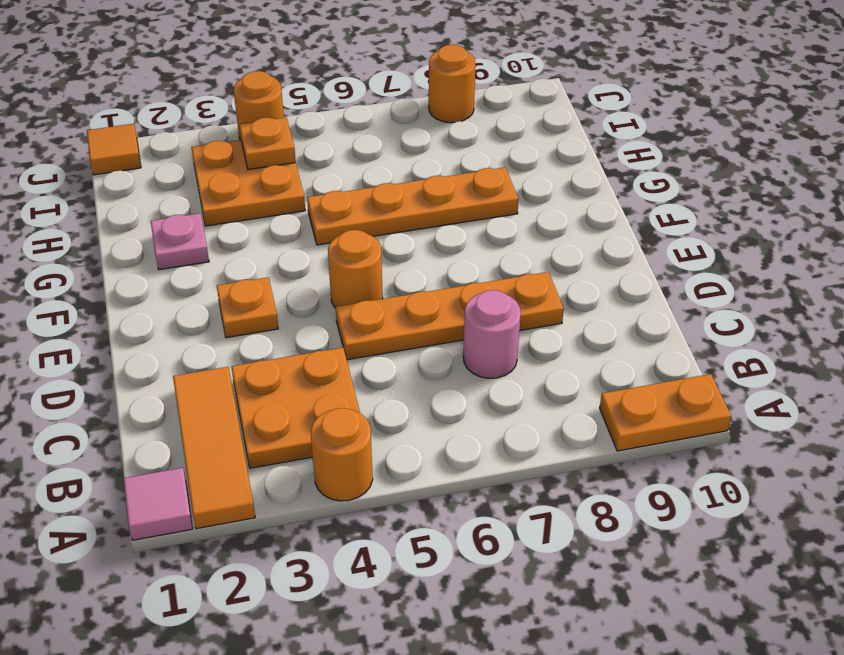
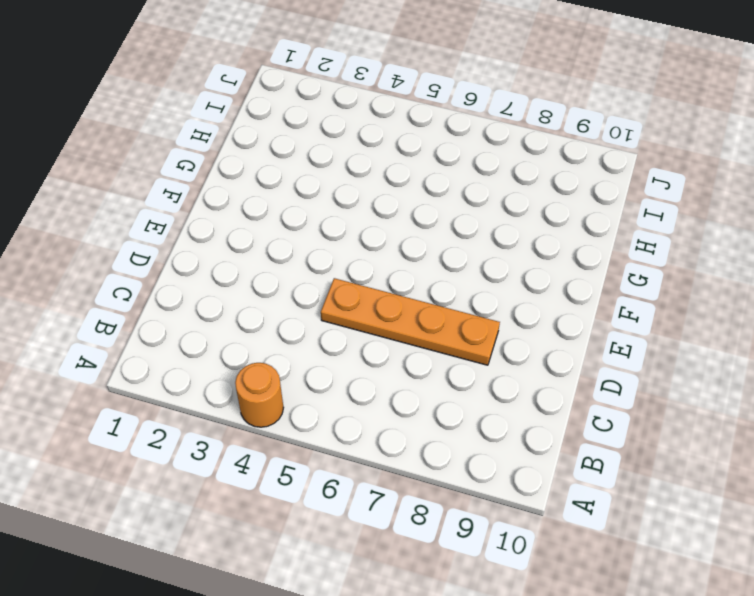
none -> pink 1x1 tile [124,468,193,540]
none -> orange 1x3 tile [173,367,255,529]
none -> orange 1x2 plate [600,374,731,451]

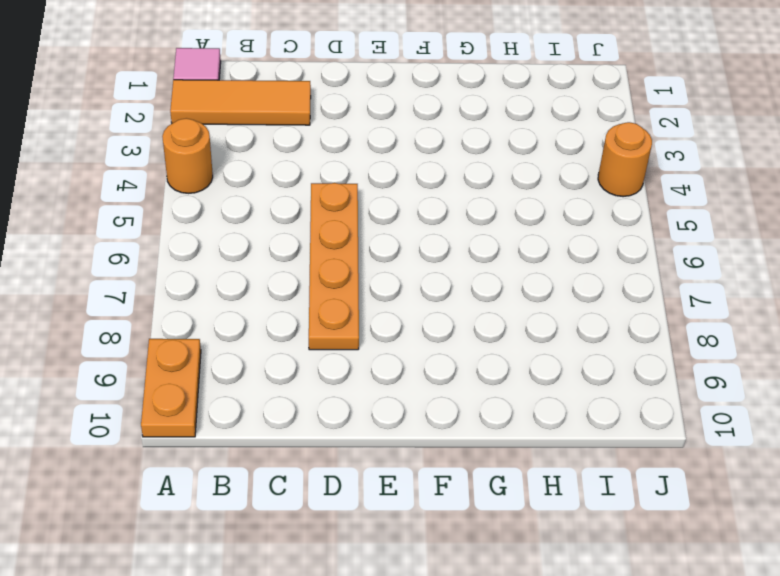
none -> orange 2x2 plate [231,348,360,468]
none -> pink 1x1 round brick [463,290,521,378]
none -> orange 1x1 plate [217,277,278,338]

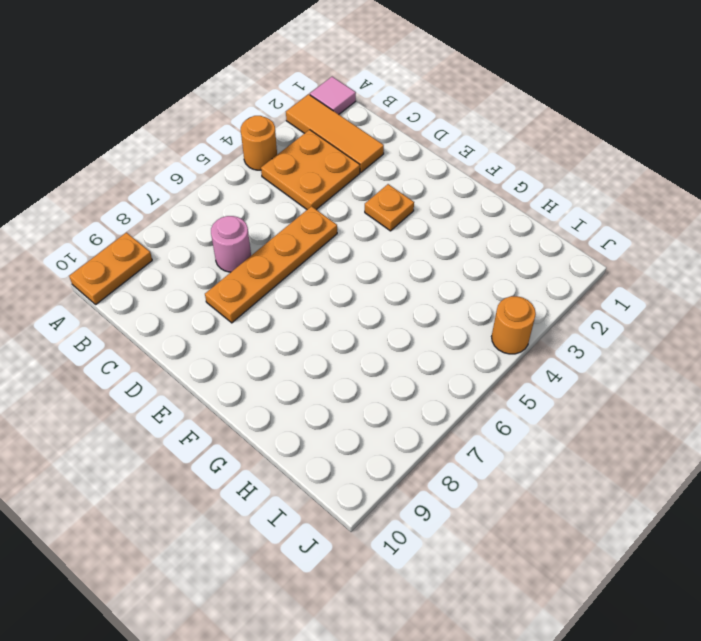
none -> orange 1x1 round brick [328,230,383,308]
none -> pink 1x1 plate [151,213,209,270]
none -> orange 1x4 plate [307,168,518,245]

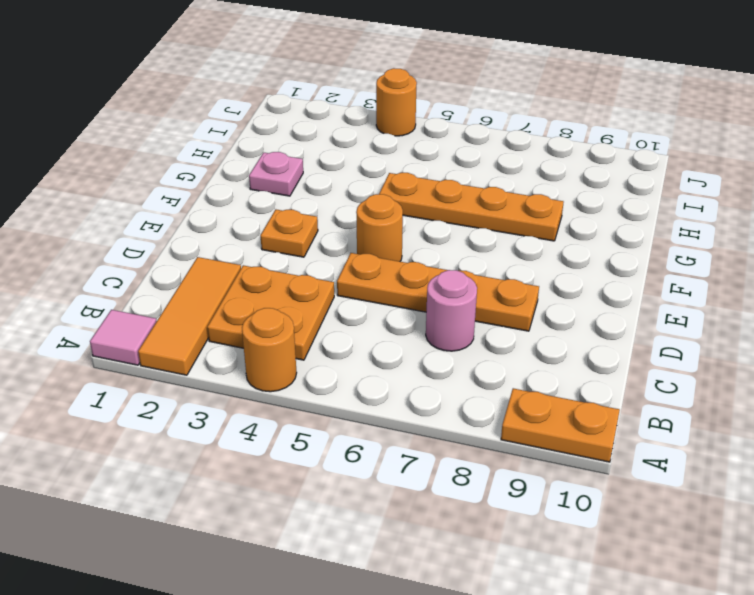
none -> orange 2x2 plate [191,140,305,226]
none -> orange 1x1 tile [87,124,141,175]
none -> orange 1x1 round brick [429,45,476,123]

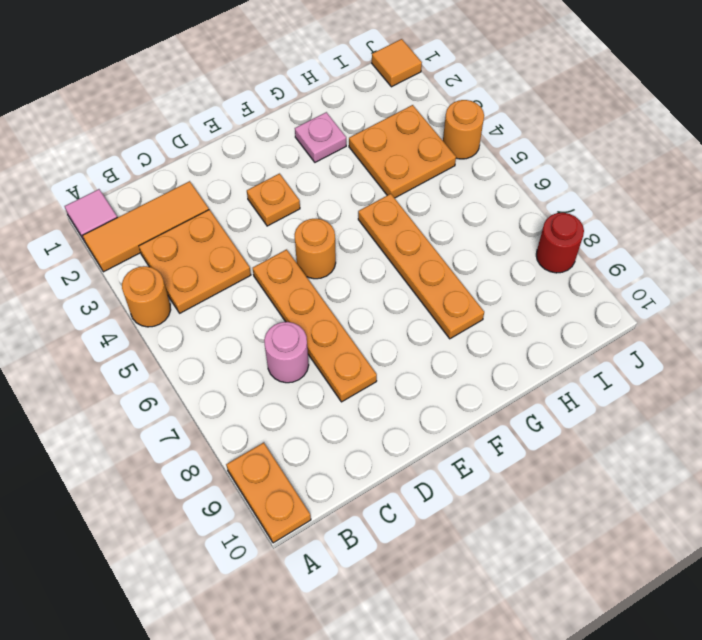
red 1x1 round brick [536,213,584,273] -> orange 1x1 round brick [429,45,476,123]
none -> orange 1x1 plate [239,118,296,169]

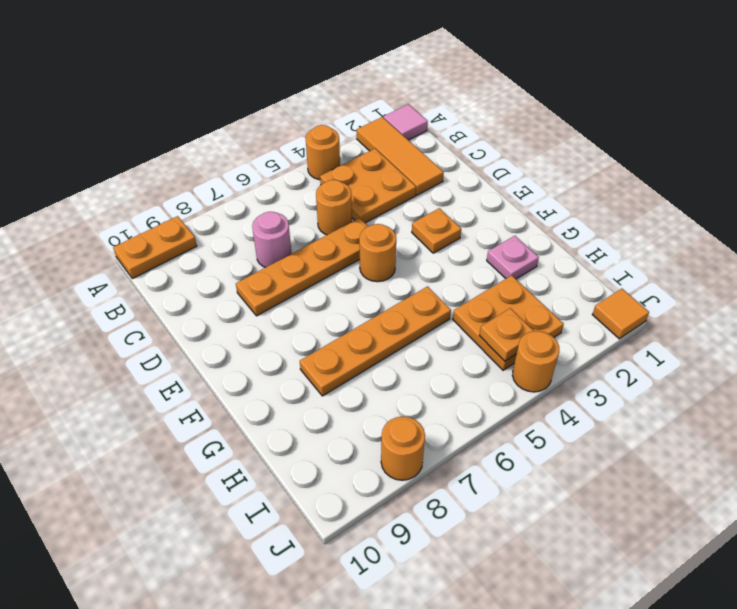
orange 1x1 round brick [316,180,352,235] -> none

